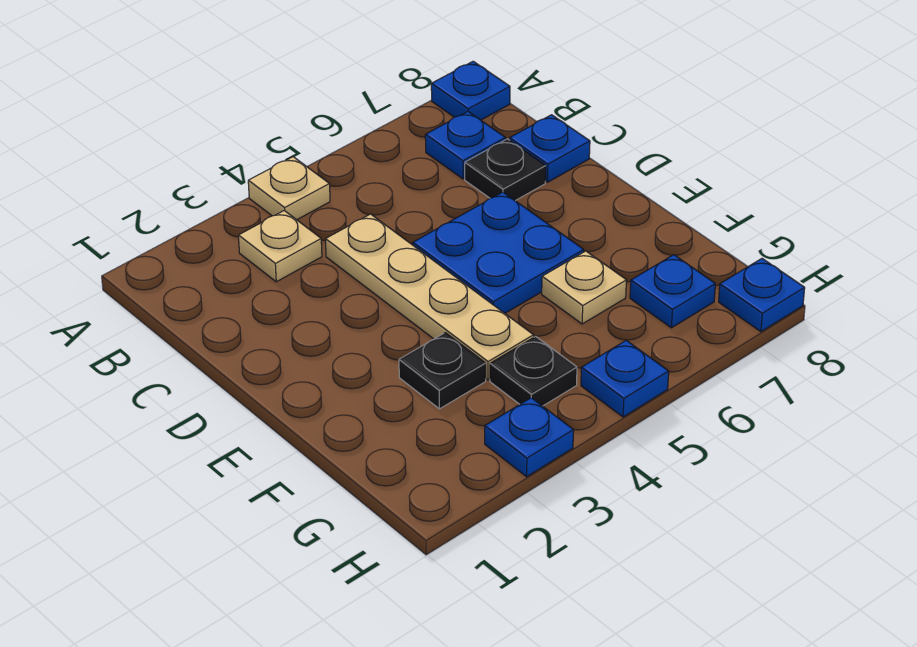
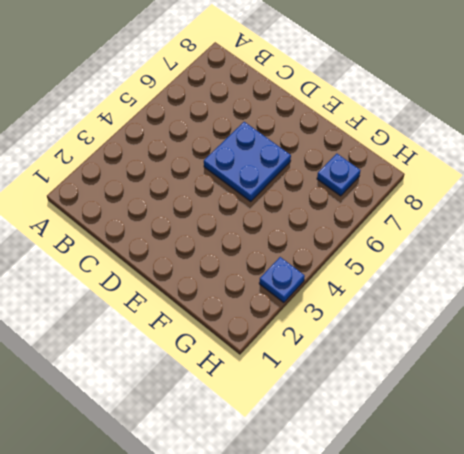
none -> tan 1x1 plate [248,157,330,220]
none -> blue 1x1 plate [431,61,510,120]
none -> tan 1x1 plate [238,211,322,282]

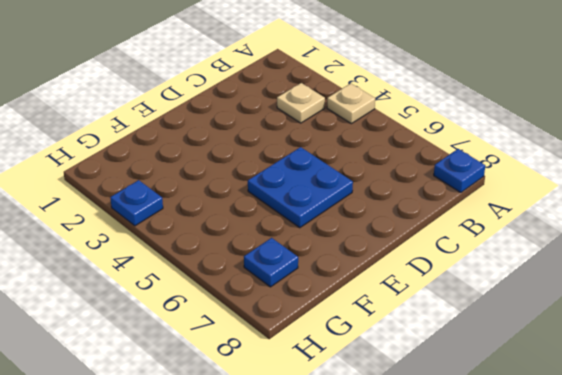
none -> blue 1x1 plate [425,112,506,179]
none -> tan 1x4 plate [326,214,534,380]
none -> black 1x1 plate [465,139,546,201]

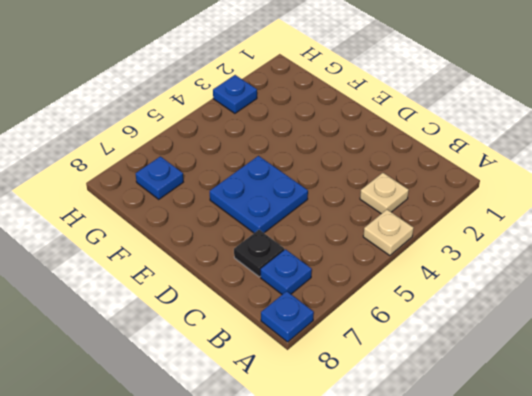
none -> tan 1x4 plate [326,214,534,380]
none -> blue 1x1 plate [510,115,590,182]
none -> black 1x1 plate [399,333,486,409]

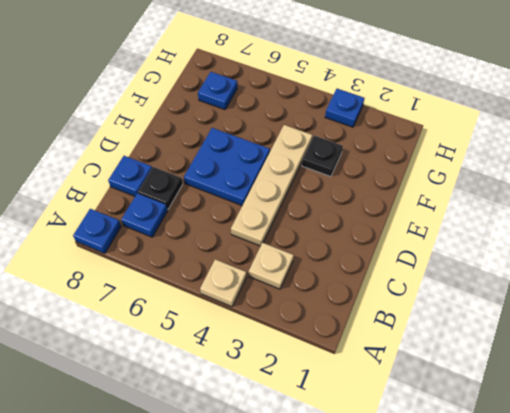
none -> tan 1x1 plate [542,251,627,324]
none -> black 1x1 plate [490,336,577,406]
none -> blue 1x1 plate [581,340,669,417]

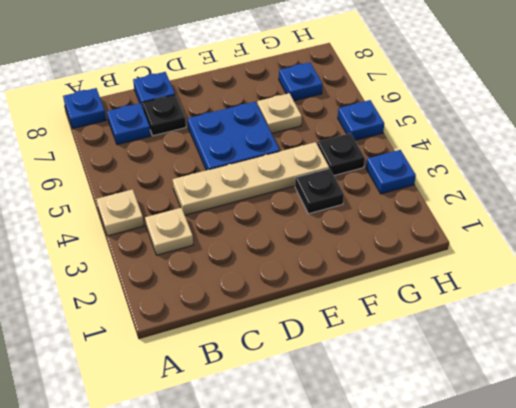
none -> blue 1x1 plate [719,259,805,332]

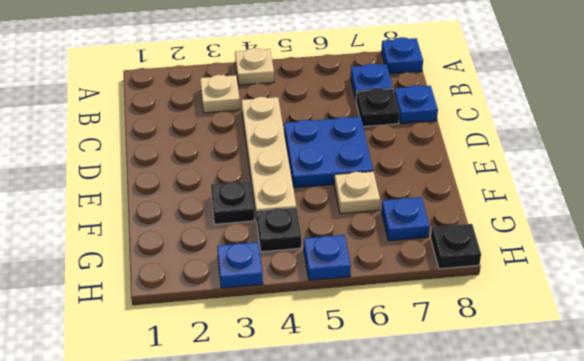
black 1x1 plate [431,224,481,269] -> blue 1x1 plate [719,259,805,332]

